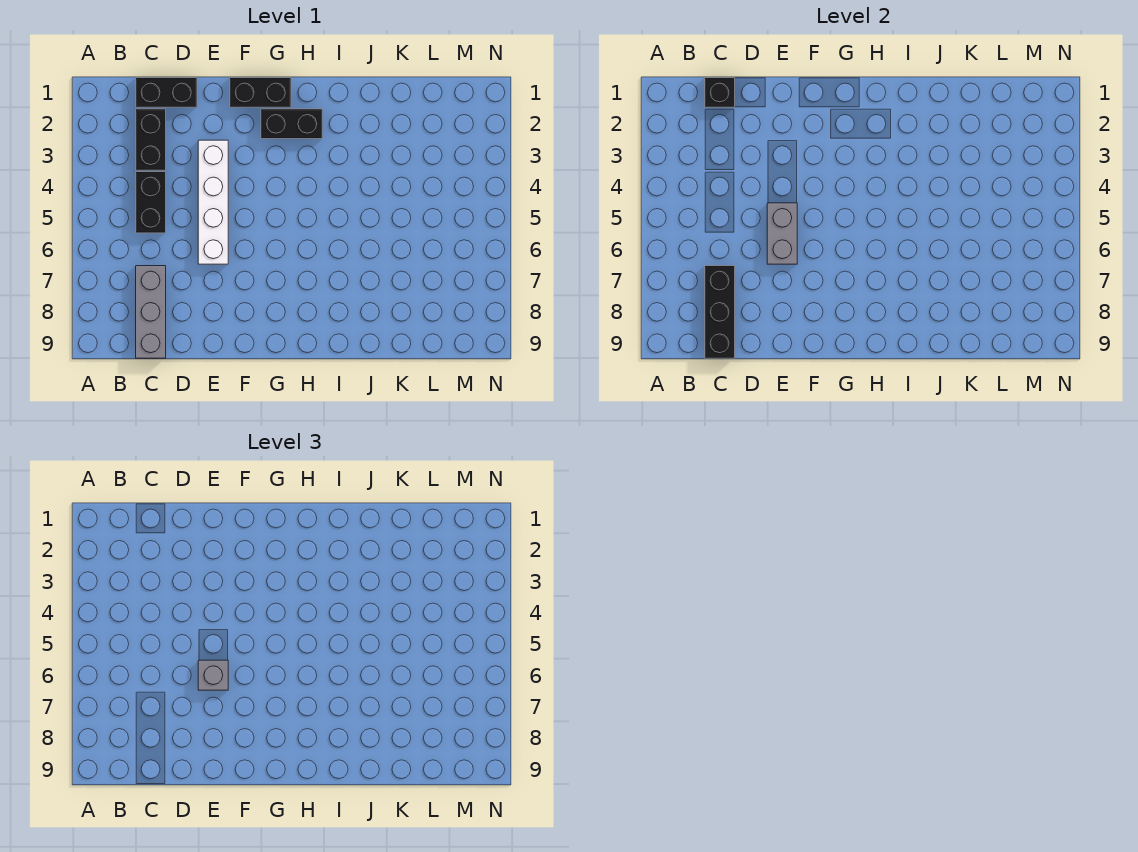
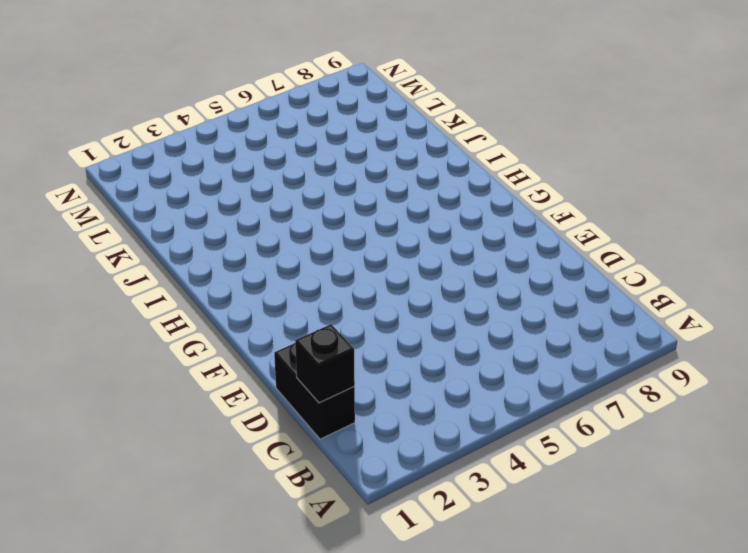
none -> black 1x2 brick [136,109,166,170]
none -> black 1x2 brick [136,172,166,233]

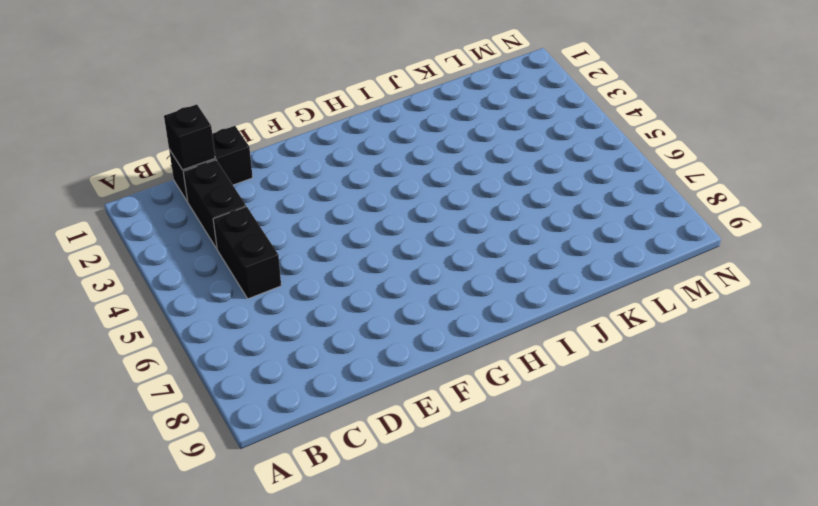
none -> grey 1x3 brick [136,266,166,358]
none -> white 1x4 brick [198,140,228,264]

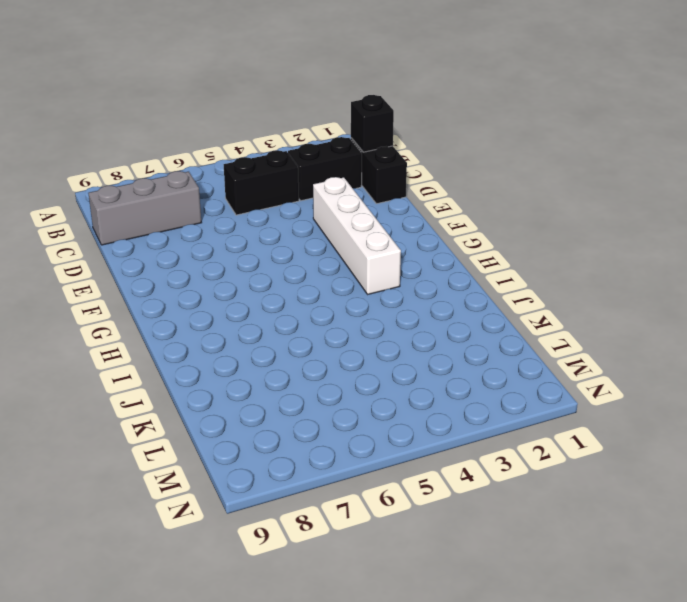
white 1x4 brick [313,177,401,294] -> white 1x4 brick turned to [198,140,228,264]
none -> black 1x2 brick [230,78,291,107]
none -> black 1x2 brick [261,109,322,139]

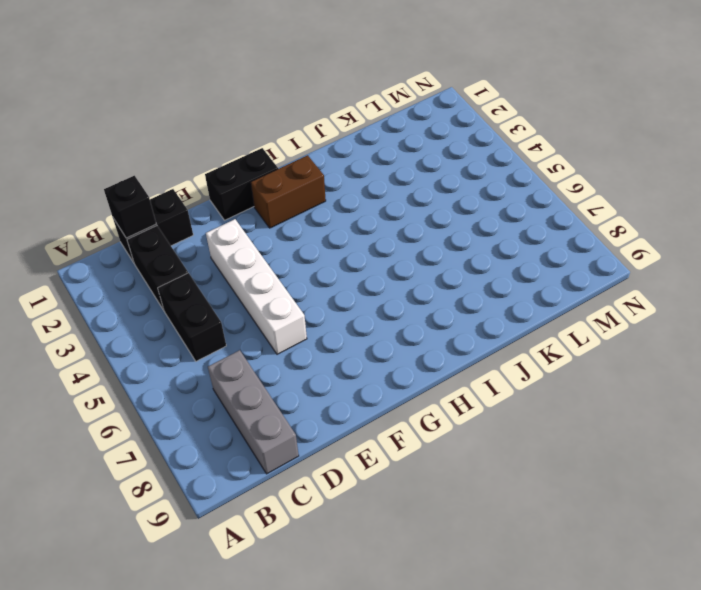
brown 1x2 brick [251,155,326,228] -> black 1x2 brick [261,109,322,139]
none -> black 1x3 brick [705,266,735,358]
none -> grey 1x2 brick [767,203,797,264]

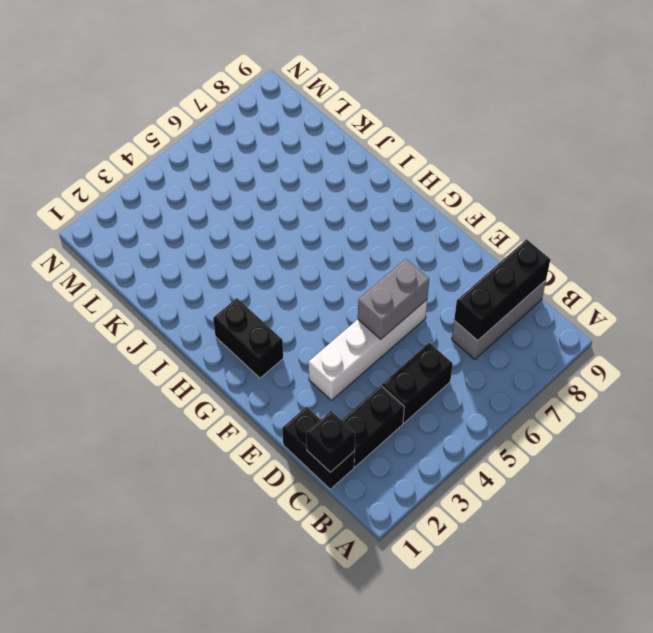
none -> black 1x2 brick [230,78,291,107]
none -> grey 1x1 brick [198,660,228,690]

